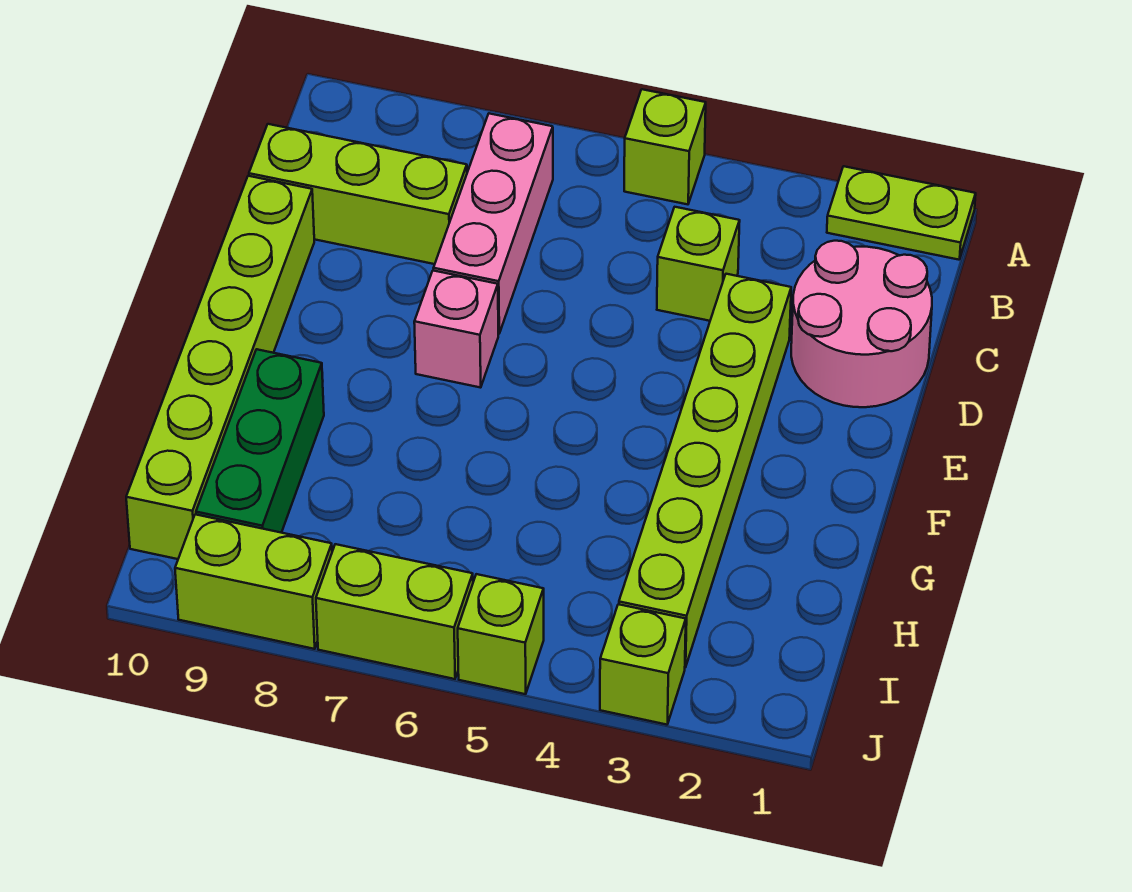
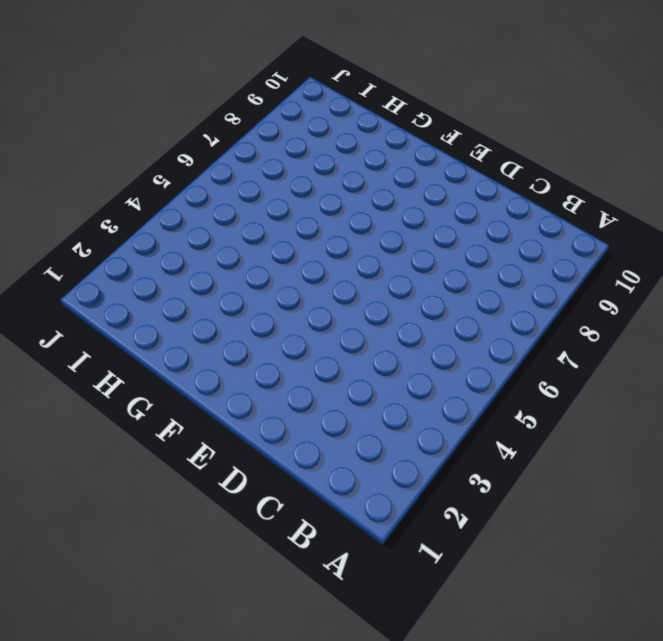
none -> lime 1x2 plate [827,166,976,260]
none -> lime 1x1 brick [624,89,706,204]
none -> pink 1x3 brick [434,113,553,334]

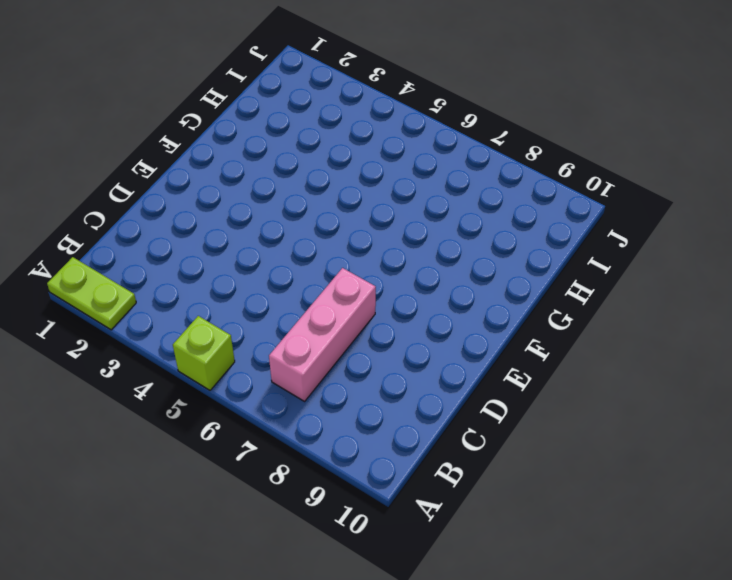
none -> pink 2x2 round brick [791,241,932,407]
none -> lime 1x1 brick [657,207,740,321]
none -> lime 1x3 brick [249,124,467,264]

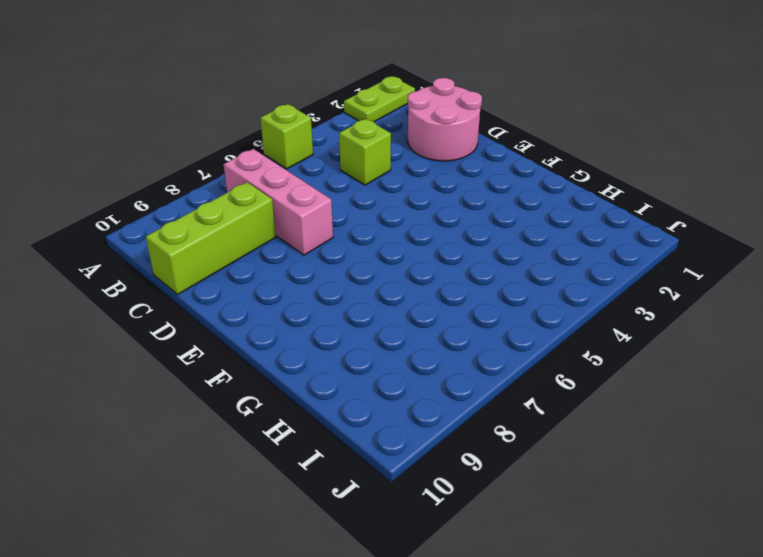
none -> lime 1x6 brick [619,274,791,667]
none -> lime 1x6 brick [126,176,314,559]
none -> pink 1x1 brick [414,270,498,388]

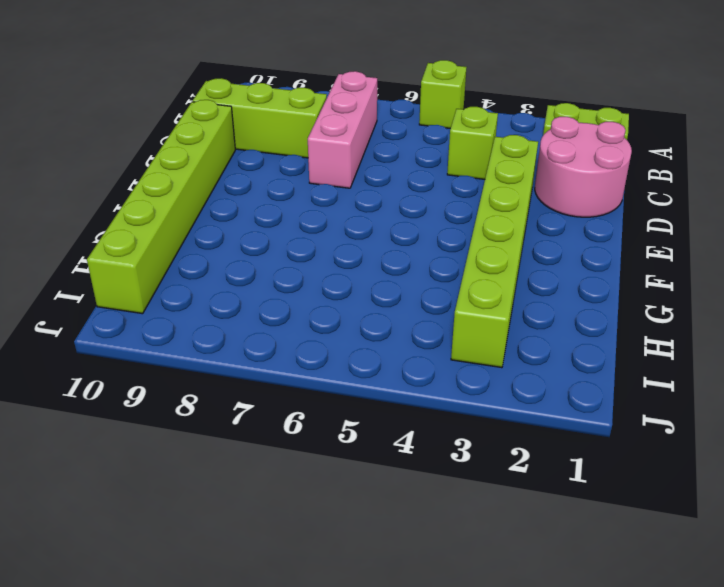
none -> pink 1x1 brick [414,270,498,388]
none -> green 1x3 brick [196,349,324,533]
none -> lime 1x1 brick [600,604,686,725]

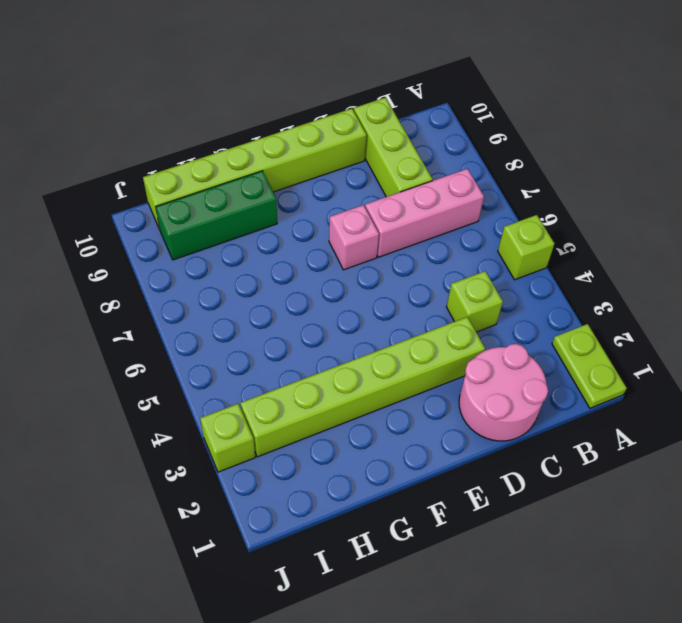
none -> lime 1x1 brick [458,574,544,694]
none -> lime 1x2 brick [316,544,473,679]
none -> lime 1x2 brick [175,514,332,649]

